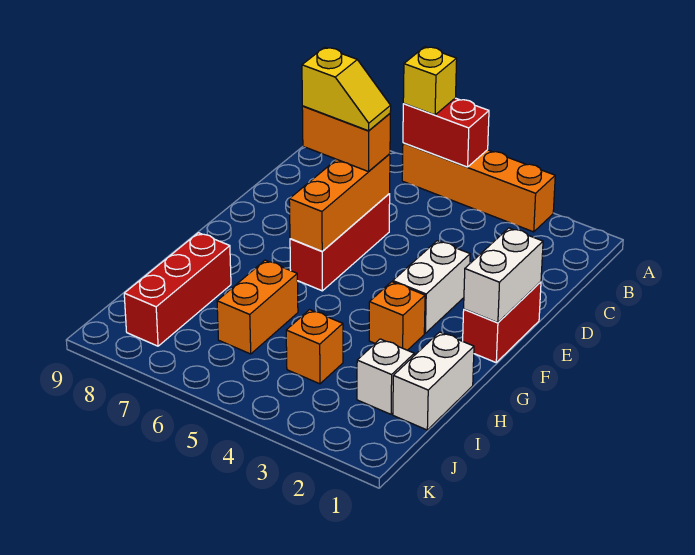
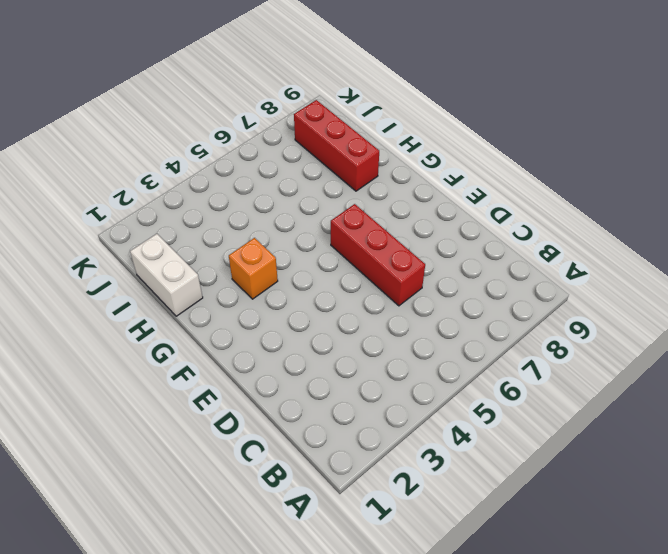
none -> orange 1x4 brick [402,143,555,232]
none -> red 1x2 brick [463,282,541,362]
none -> white 1x2 brick [393,241,470,333]

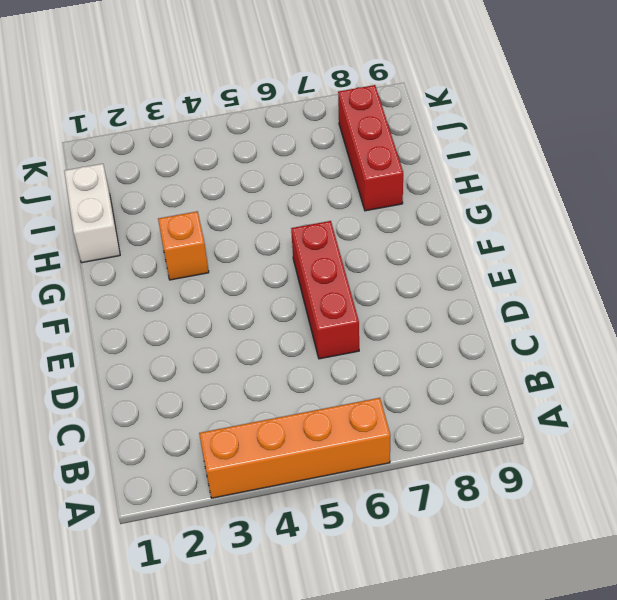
none -> red 1x2 brick [463,282,541,362]
none -> white 1x2 brick [393,241,470,333]
none -> orange 1x2 brick [217,260,298,354]

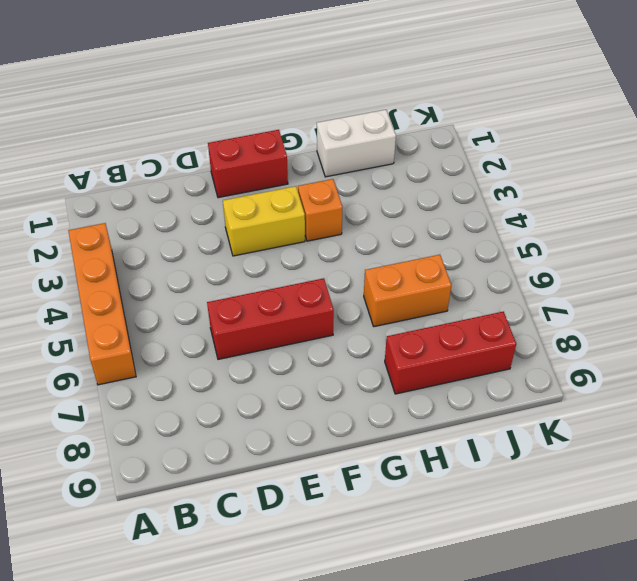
yellow 1x2 brick [223,186,305,256] -> white 1x2 brick [393,241,470,333]
none -> white 1x1 brick [357,339,414,414]
none -> orange 1x1 brick [286,310,343,384]
none -> red 1x2 brick [403,98,489,167]

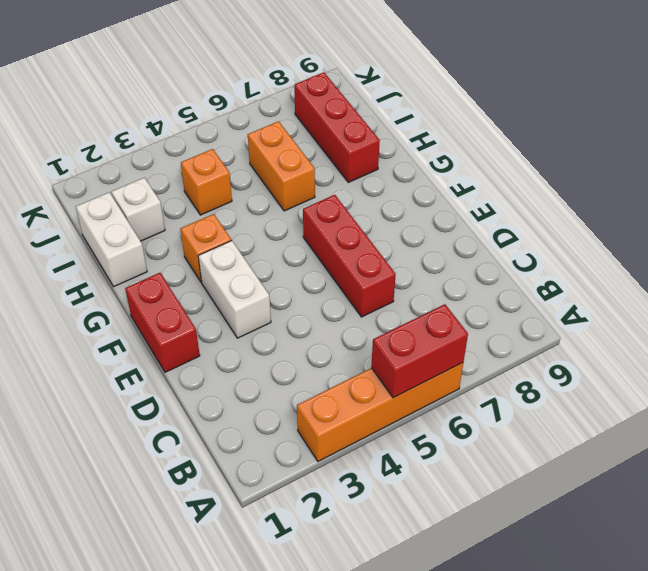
none -> orange 1x3 brick [289,154,390,251]
none -> white 1x2 brick [464,228,543,323]
none -> yellow 1x1 brick [403,47,457,115]

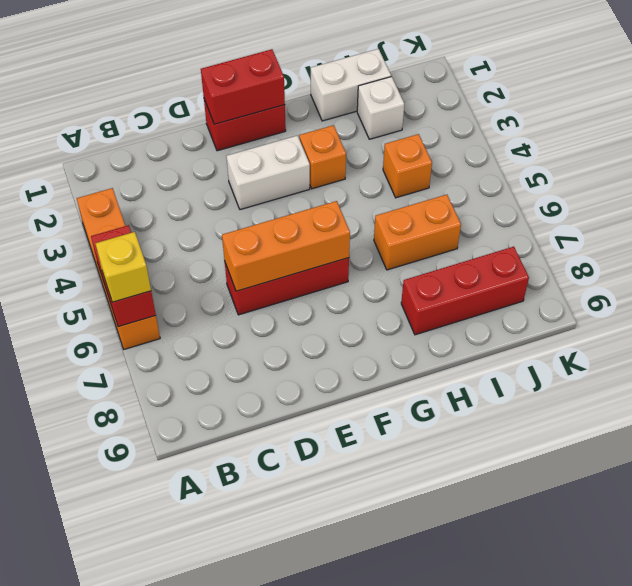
red 1x2 brick [201,49,285,124] -> white 1x2 brick [464,228,543,323]
none -> orange 1x2 brick [302,106,390,172]
none -> yellow 1x2 slope [302,47,391,131]

